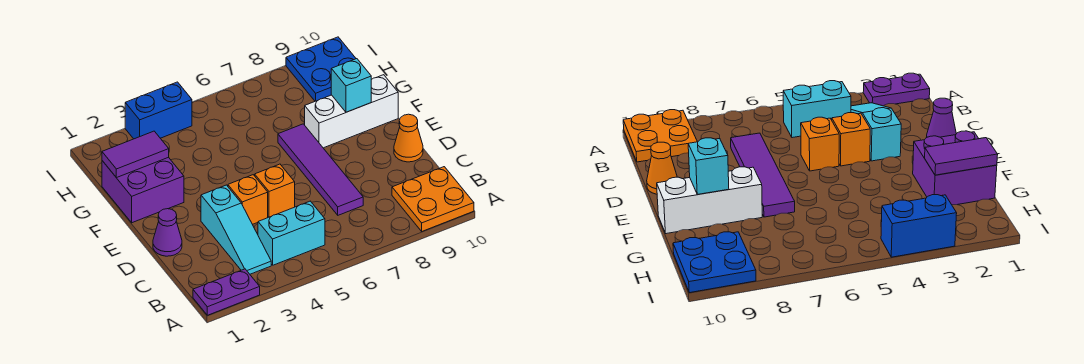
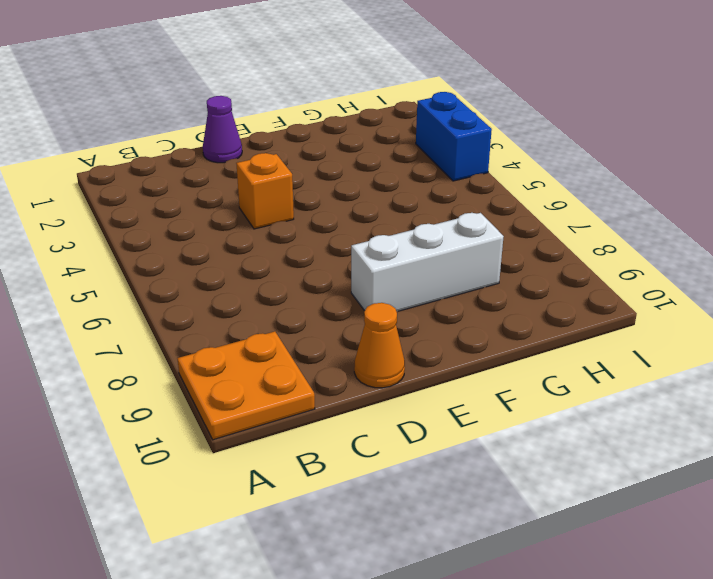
white 1x3 brick [351,213,504,312] -> white 1x3 brick turned to [305,75,398,148]
none -> purple 1x2 plate [193,269,260,315]
none -> cyan 1x3 slope [201,185,271,274]
none -> cyan 1x2 brick [258,201,325,265]

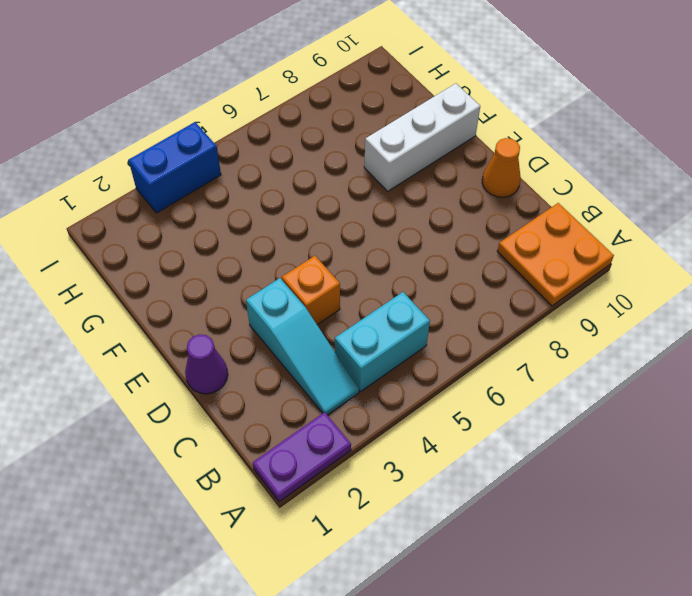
none -> purple 1x4 tile [278,124,363,215]
none -> orange 1x1 brick [255,164,295,217]
none -> purple 2x2 brick [102,157,184,223]

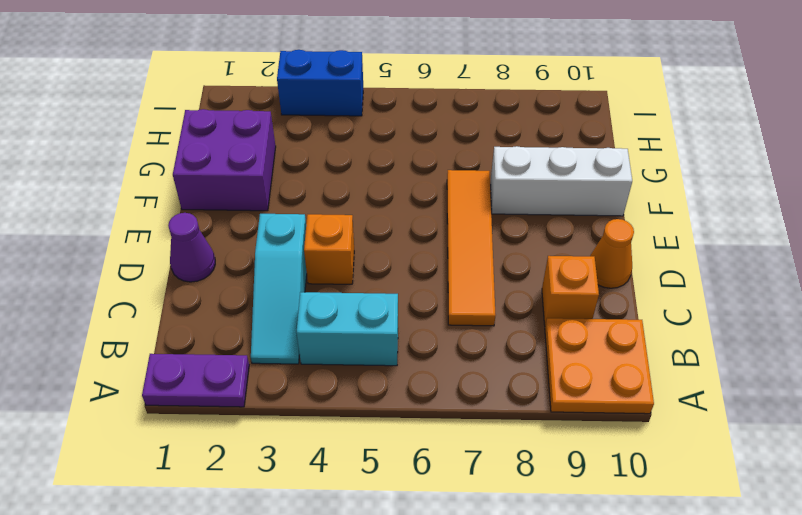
orange 1x4 tile [447,170,496,326] -> purple 1x4 tile [278,124,363,215]
orange 1x1 brick [542,256,599,325] -> orange 1x1 brick moved to [255,164,295,217]
none -> blue 2x2 plate [286,37,356,101]
none -> cyan 1x1 brick [331,59,371,112]
none -> purple 1x2 tile [102,131,169,178]

